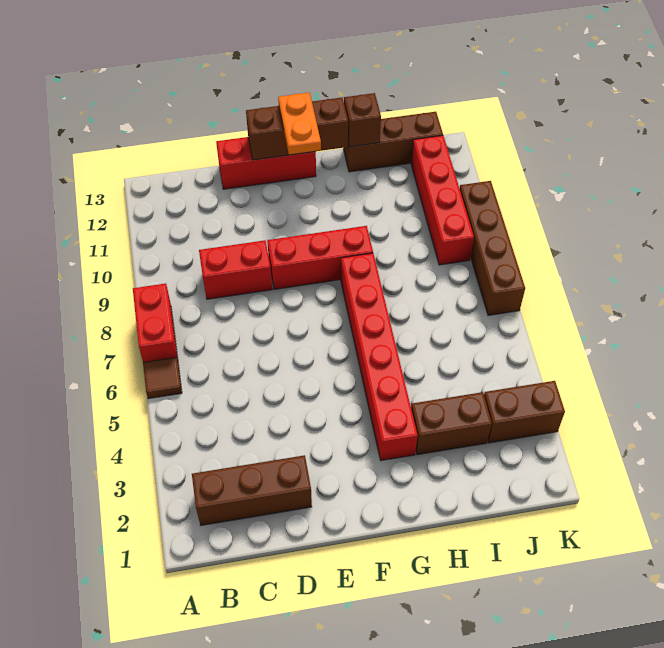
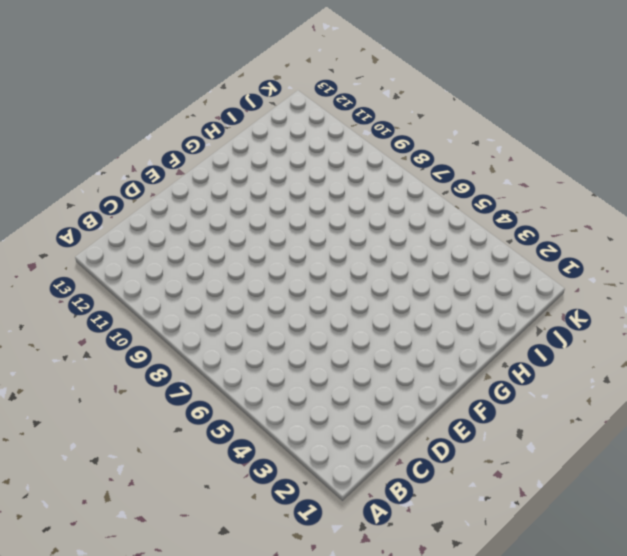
none -> brown 1x1 tile [143,357,182,399]
none -> red 1x2 brick [133,283,178,363]
none -> brown 1x3 brick [192,455,312,525]

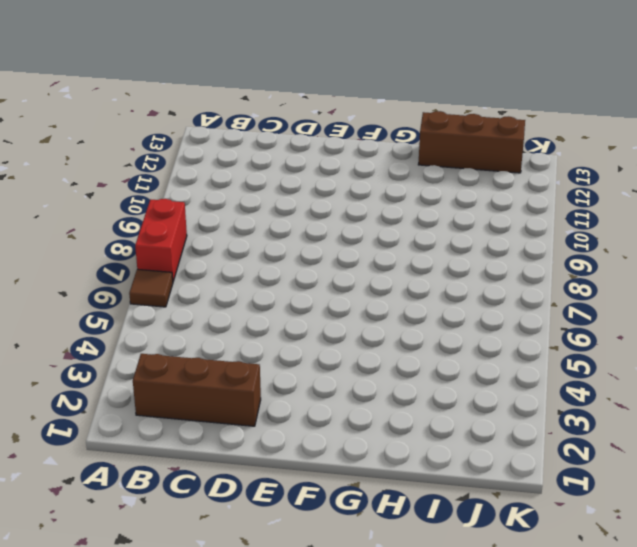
none -> red 1x2 brick [199,240,272,299]
none -> red 1x3 brick [216,137,316,189]
none -> red 1x3 brick [267,226,373,289]

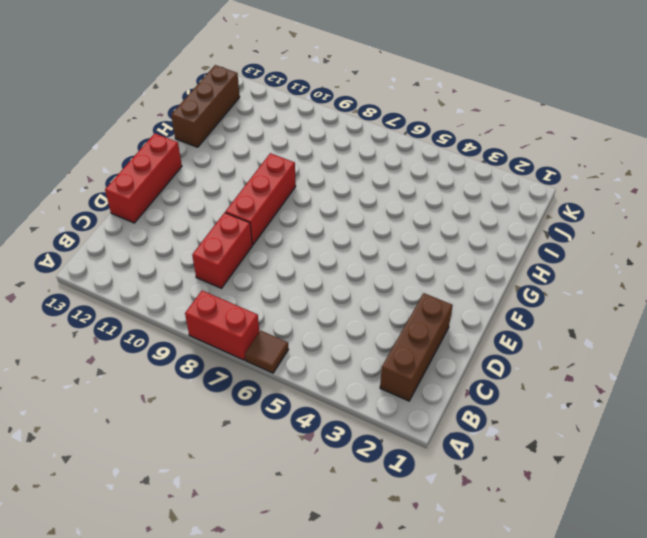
none -> red 1x6 brick [341,253,418,461]
none -> brown 1x2 brick [411,392,492,455]
none -> brown 1x2 brick [484,381,565,443]

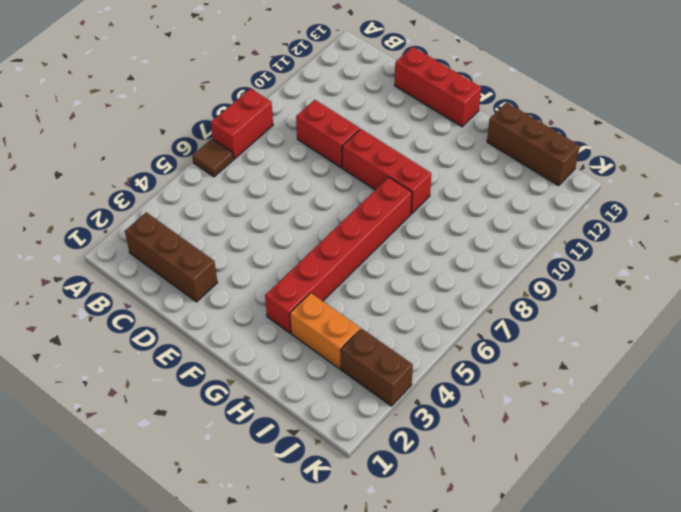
orange 1x2 brick [290,293,360,369] -> brown 1x2 brick [411,392,492,455]
none -> red 1x4 brick [411,136,474,265]
none -> brown 1x4 brick [460,181,525,316]
none -> brown 1x3 brick [246,98,348,160]

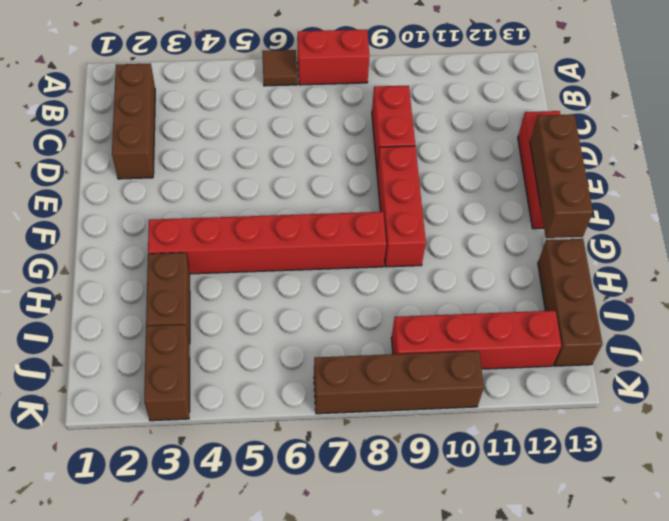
none -> brown 1x1 brick [344,93,381,147]
none -> orange 1x2 plate [278,93,321,155]

